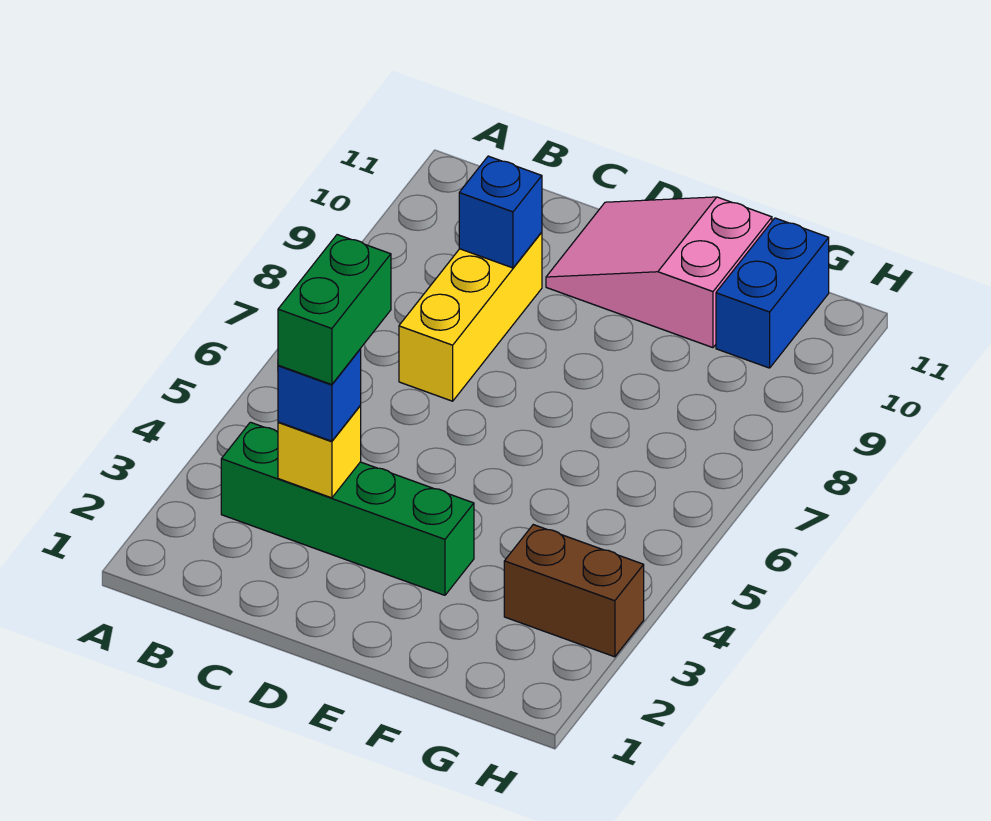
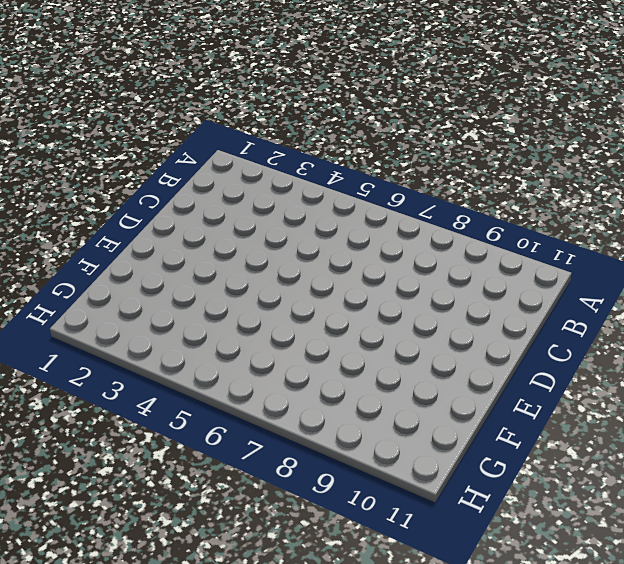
none -> green 1x4 brick [221,422,474,595]
none -> yellow 1x3 brick [399,232,542,401]

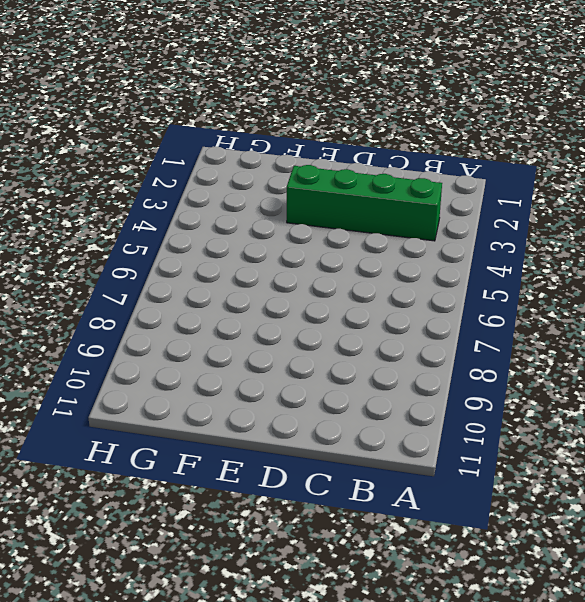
none -> yellow 1x3 brick [399,232,542,401]
none -> pink 2x3 slope [546,197,772,348]

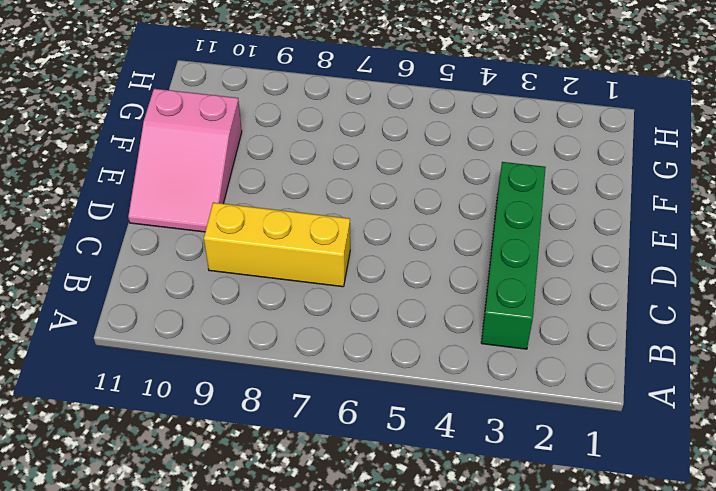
none -> brown 1x2 brick [504,525,644,657]
none -> blue 1x2 brick [716,218,829,368]

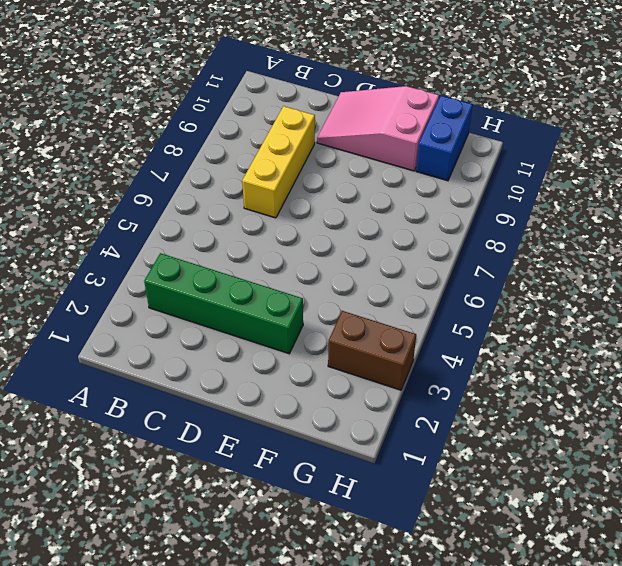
none -> yellow 1x1 brick [278,406,361,498]
none -> blue 1x1 brick [459,156,542,268]

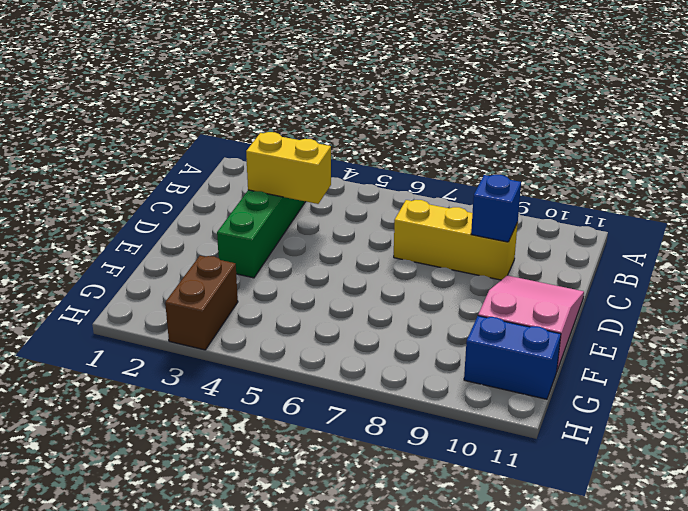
yellow 1x2 brick [246,132,331,204] -> yellow 1x1 brick [278,406,361,498]
none -> blue 1x1 brick [278,349,361,441]
none -> green 1x2 brick [278,235,391,385]

